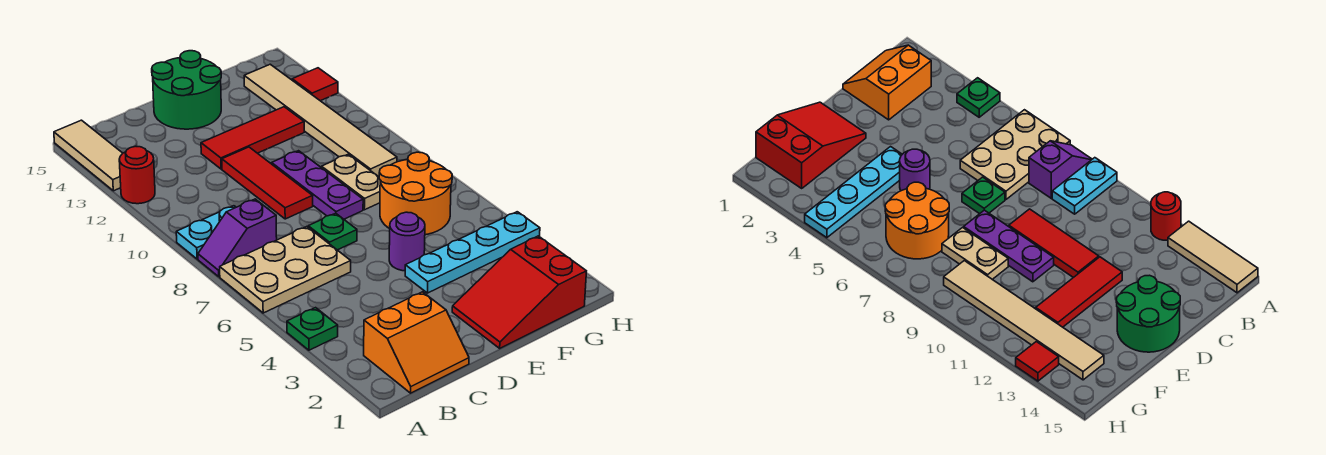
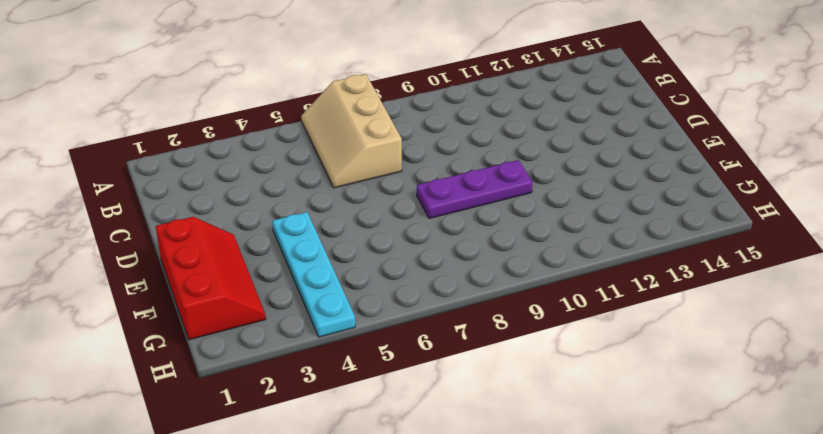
tan 2x3 slope [301,74,402,188] -> tan 2x3 plate [220,227,351,313]
red 2x3 slope [156,217,266,340] -> red 2x3 slope turned to [452,236,586,348]
none -> green 1x1 plate [287,308,338,350]
none -> purple 1x2 slope [198,199,277,277]
none -> cyan 1x2 plate [176,206,236,259]

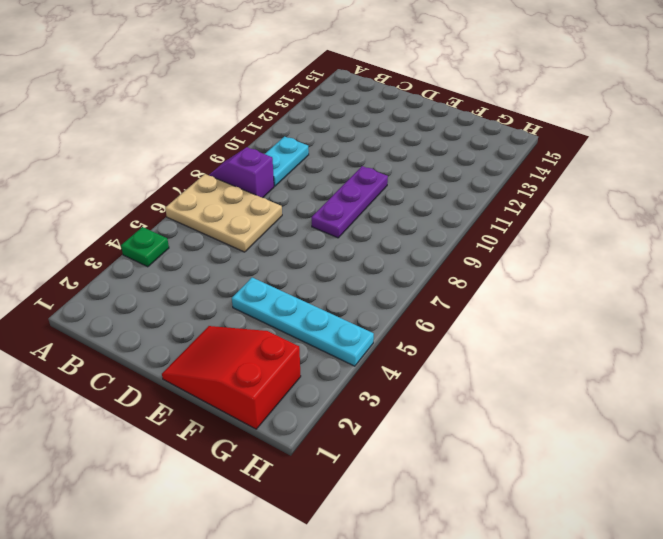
cyan 1x2 plate [265,137,309,186] -> cyan 1x2 plate turned to [176,206,236,259]
none -> red 1x1 round brick [119,146,155,204]
none -> tan 1x3 tile [54,120,123,191]
none -> orange 2x2 slope [364,292,469,393]

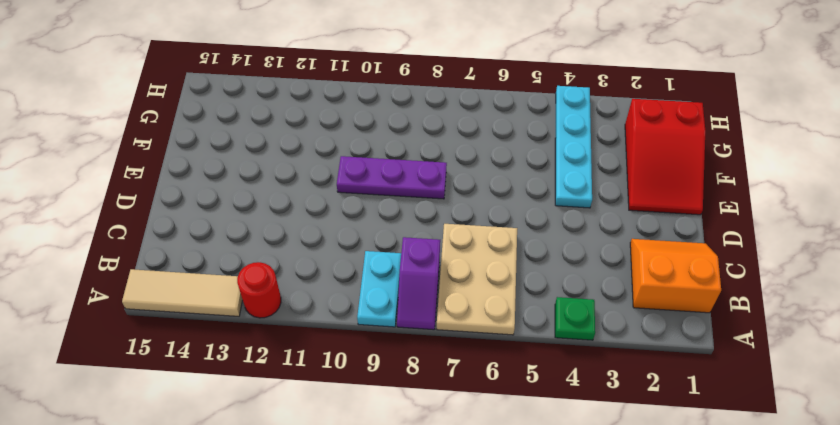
orange 2x2 slope [630,239,721,313] -> orange 2x2 slope turned to [364,292,469,393]
none -> green 1x1 plate [308,213,357,250]
none -> red 1x3 tile [222,147,313,219]
none -> red 1x3 tile [201,107,304,169]

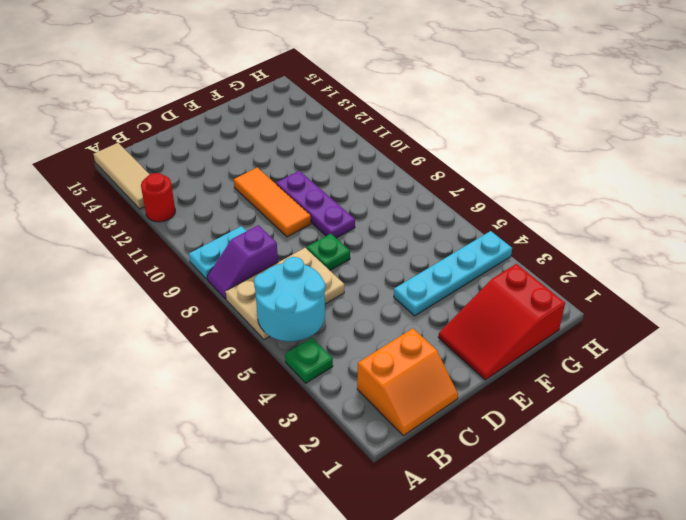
cyan 2x2 round brick [254,257,325,341] -> none
orange 1x3 tile [234,167,311,237] -> red 1x3 tile [222,147,313,219]
none -> red 1x3 tile [201,107,304,169]
none -> green 2x2 round brick [152,51,221,129]
none -> purple 1x1 round brick [389,212,425,271]

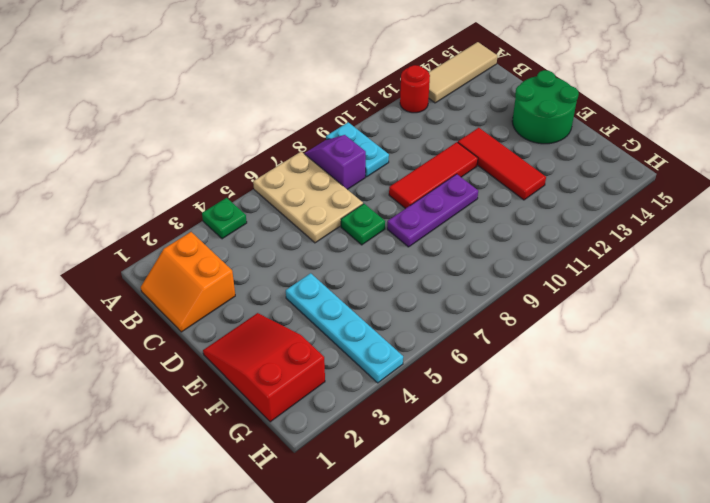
none -> purple 1x1 round brick [389,212,425,271]
none -> orange 2x2 round brick [379,152,452,235]
none -> tan 1x2 plate [322,154,380,210]

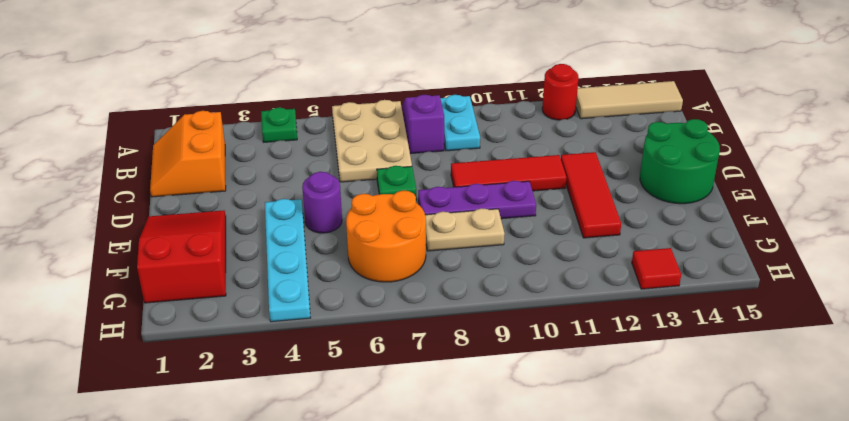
none -> tan 1x6 tile [244,64,397,177]

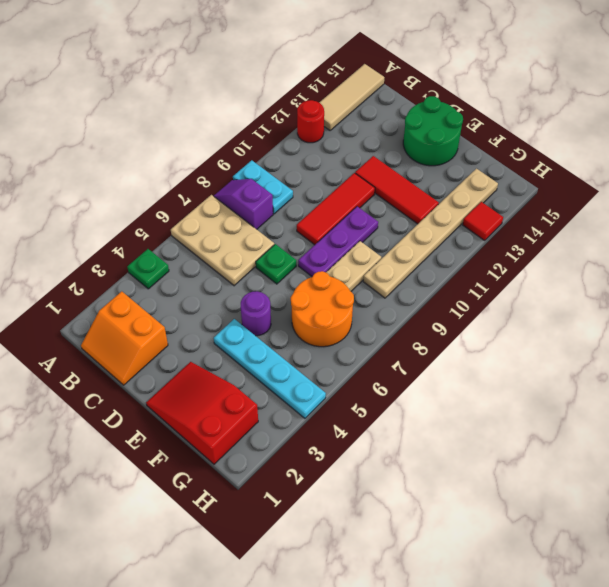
tan 1x6 plate [363,169,498,298] -> tan 1x6 tile [244,64,397,177]

